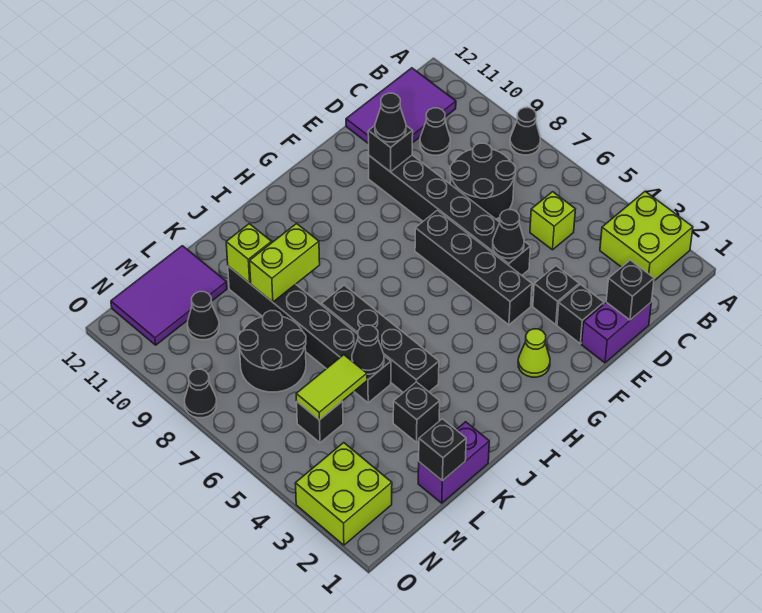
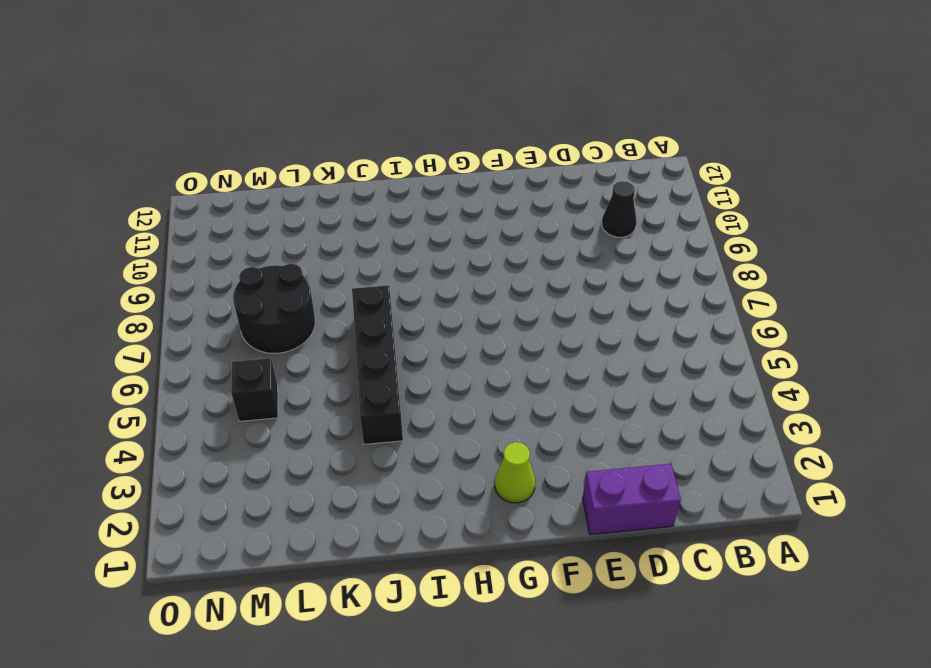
none -> lime 2x2 brick [600,191,693,281]
none -> black 1x1 cone [510,108,540,155]
none -> purple 2x3 tile [346,68,456,144]
none -> lime 1x1 brick [530,192,575,250]

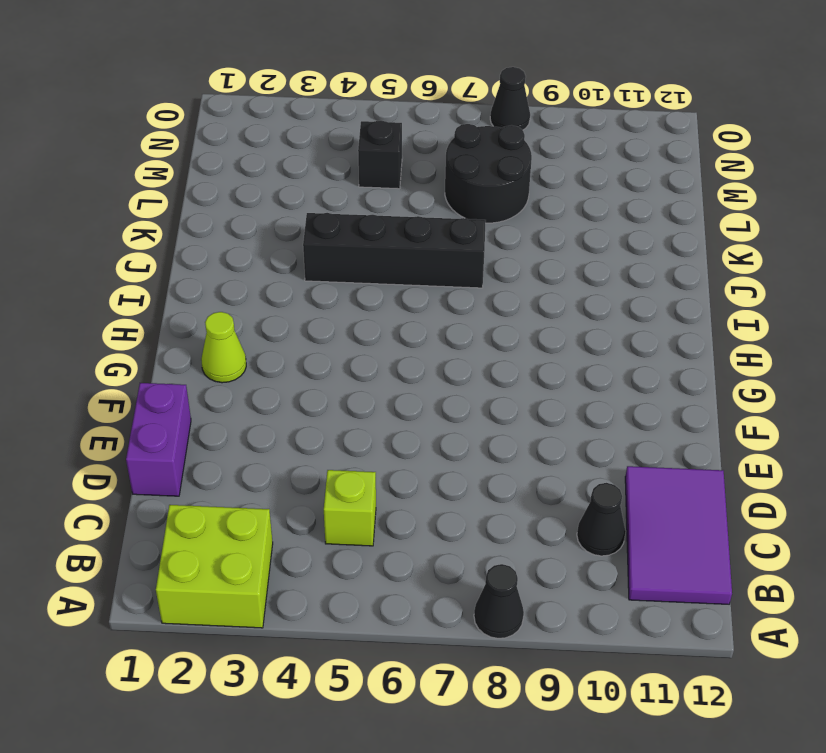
none -> black 2x2 round brick [450,143,515,219]
none -> black 1x1 brick [557,285,604,344]
none -> black 1x1 brick [533,266,579,325]
none -> black 1x6 brick [369,155,531,275]

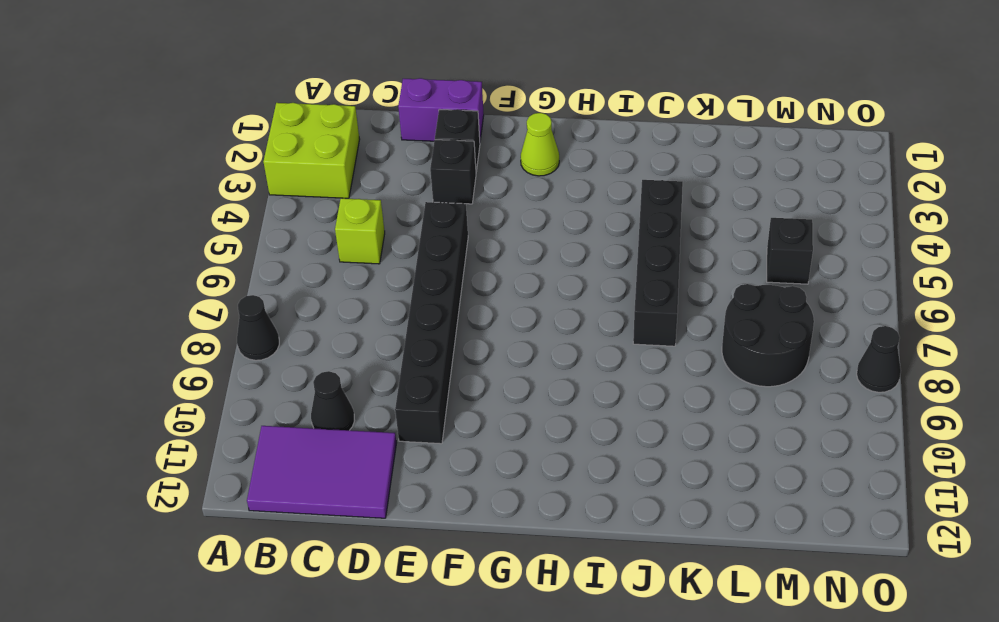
none -> black 2x2 round brick [450,143,515,219]
none -> black 1x4 brick [415,210,532,325]
none -> purple 1x2 brick [418,422,489,503]
none -> black 1x1 brick [393,382,440,442]

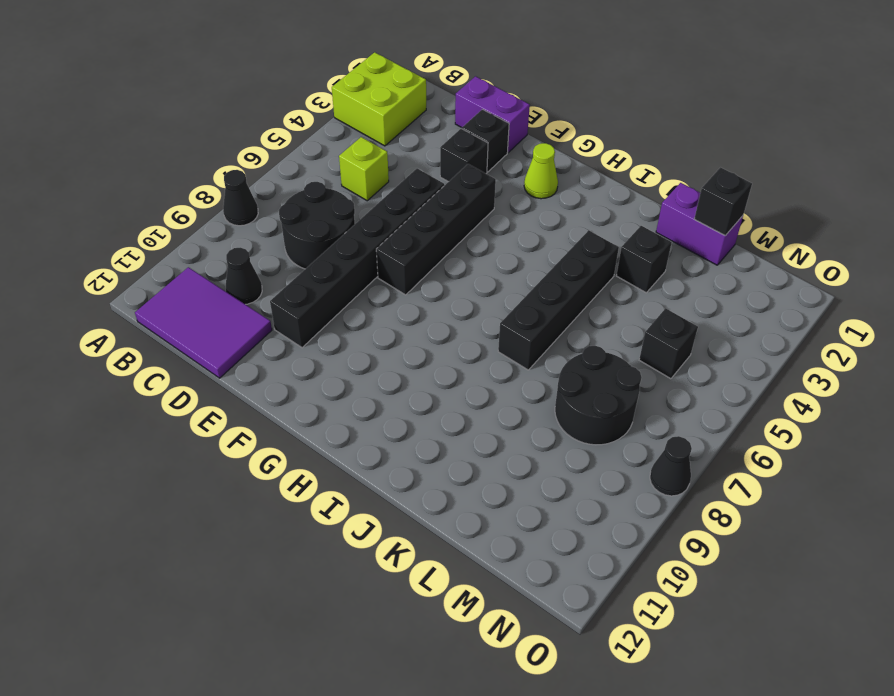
none -> black 1x6 brick [228,266,391,403]
none -> purple 2x3 tile [111,246,227,345]
none -> black 1x1 cone [188,292,219,340]
none -> lime 2x2 brick [295,443,392,545]

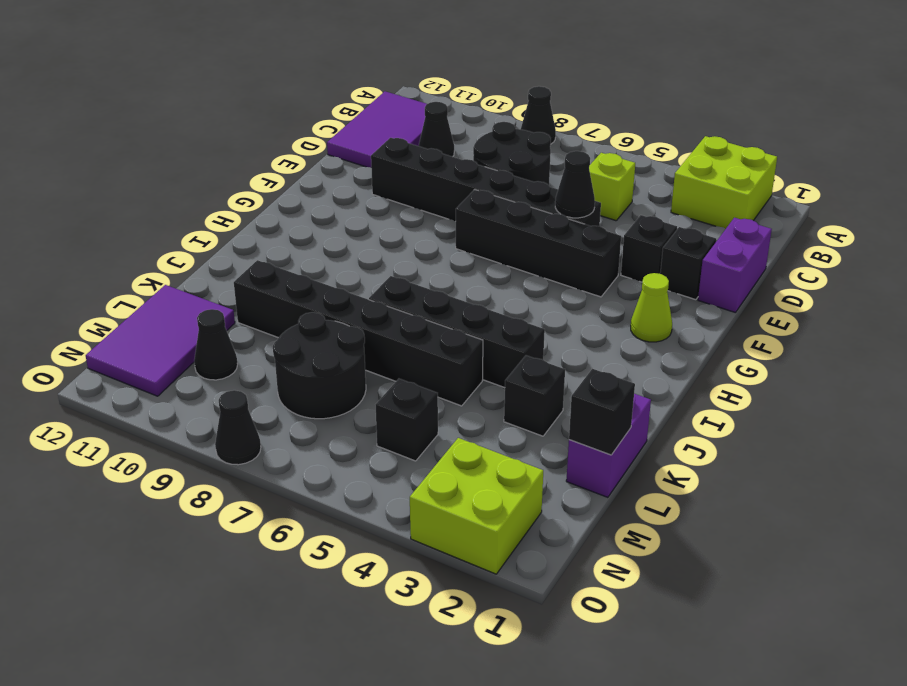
none -> black 1x1 brick [606,260,654,320]
none -> black 1x1 brick [368,126,413,172]
none -> lime 1x2 brick [250,224,320,302]
none -> black 1x1 cone [352,325,384,374]

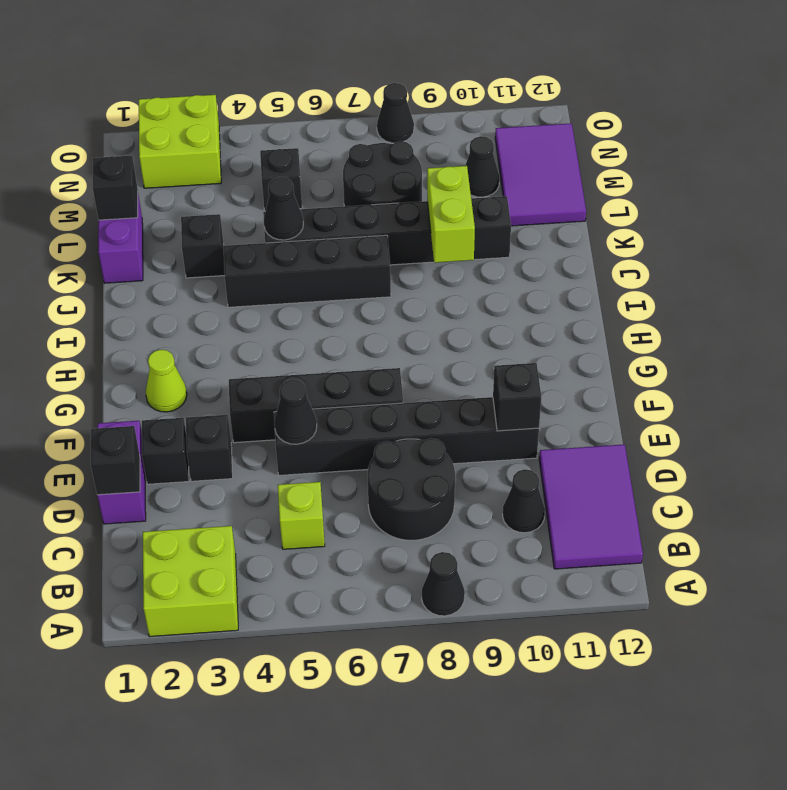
none -> lime 1x1 brick [226,224,272,283]
none -> lime 1x2 tile [296,355,367,420]
none -> black 1x1 cone [375,93,406,142]

